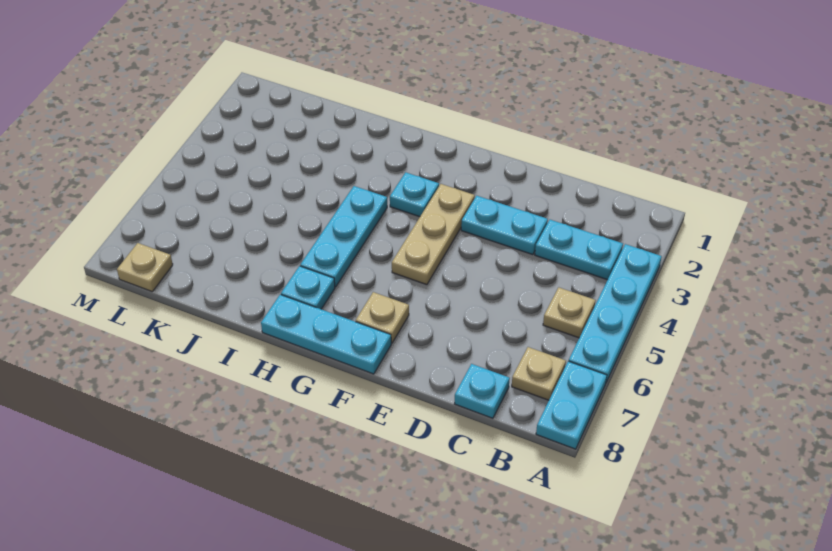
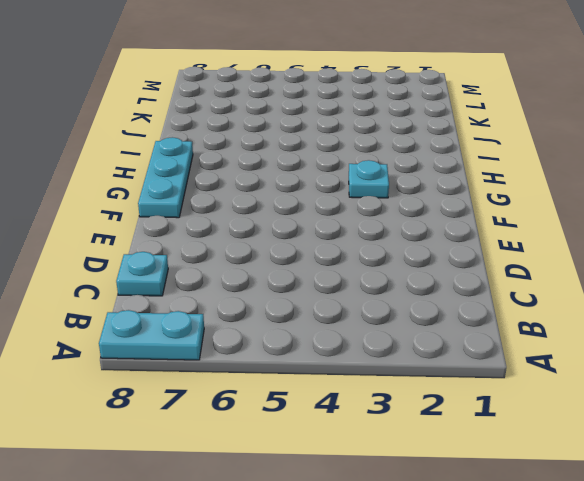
none -> cyan 1x4 plate [569,244,662,382]
none -> cyan 1x2 plate [535,220,623,280]
none -> tan 1x1 plate [543,287,596,338]

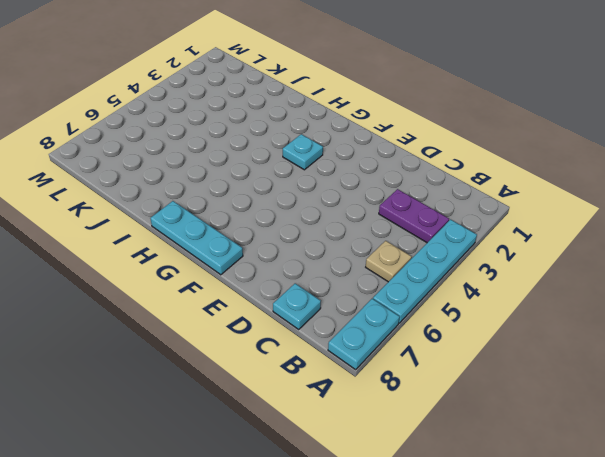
purple 1x2 plate [379,189,449,243] -> cyan 1x2 plate [535,220,623,280]
none -> tan 1x1 plate [512,347,566,400]
none -> cyan 1x2 plate [461,196,548,255]
none -> tan 1x3 plate [392,184,475,285]

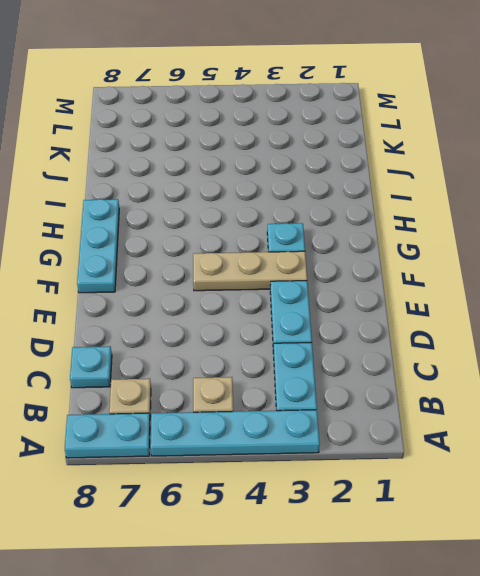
none -> tan 1x1 plate [356,292,409,343]
none -> cyan 1x3 plate [300,186,387,287]
none -> cyan 1x1 plate [281,266,335,309]

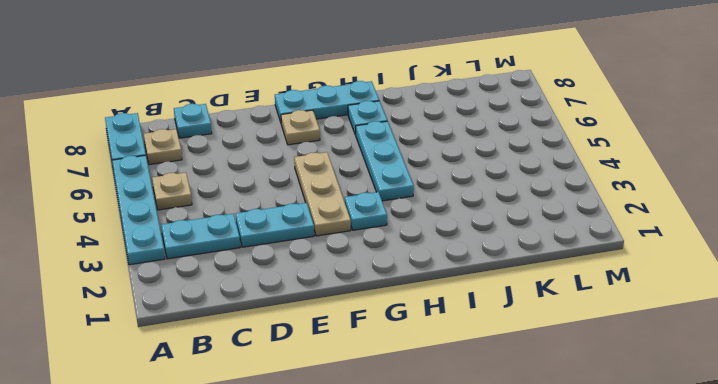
none -> tan 1x1 plate [117,243,173,291]

